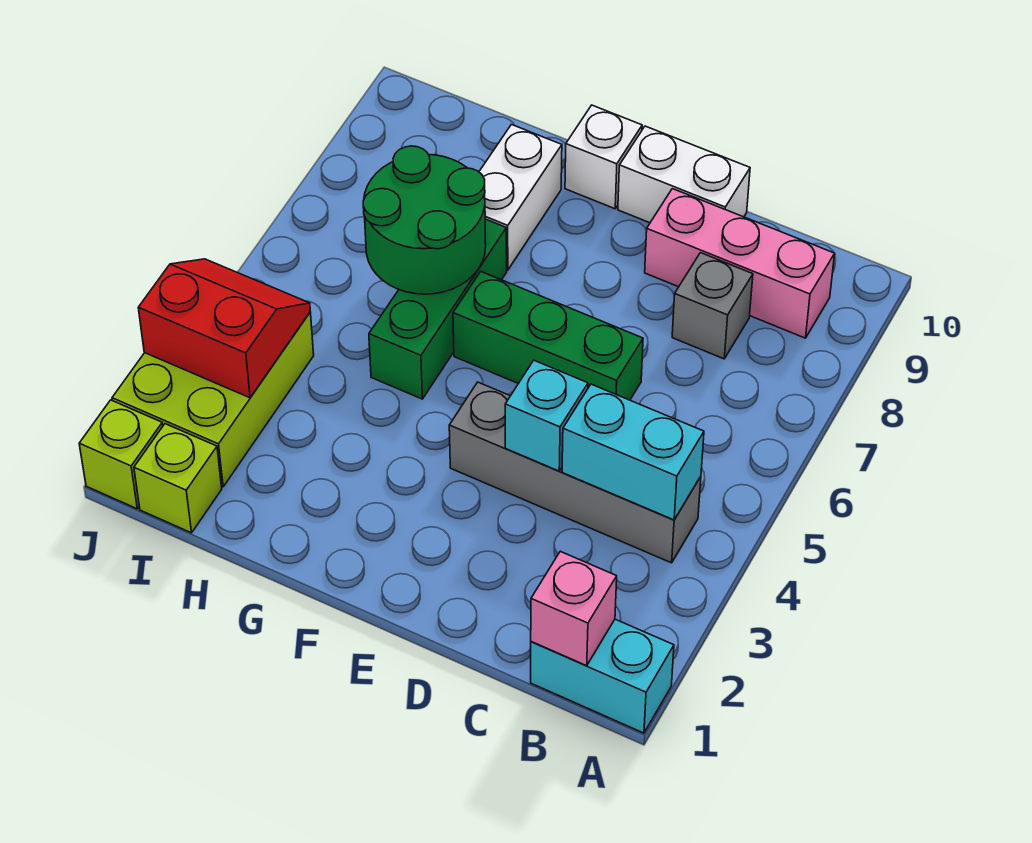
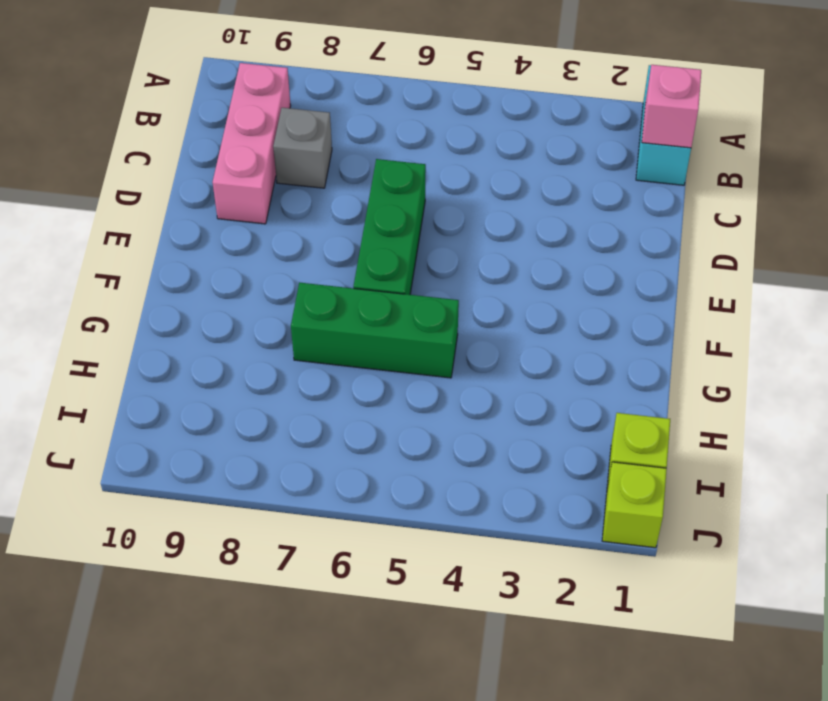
none -> grey 1x4 brick [449,382,701,563]
none -> white 1x2 brick [618,126,750,223]
none -> white 1x1 brick [565,105,642,209]

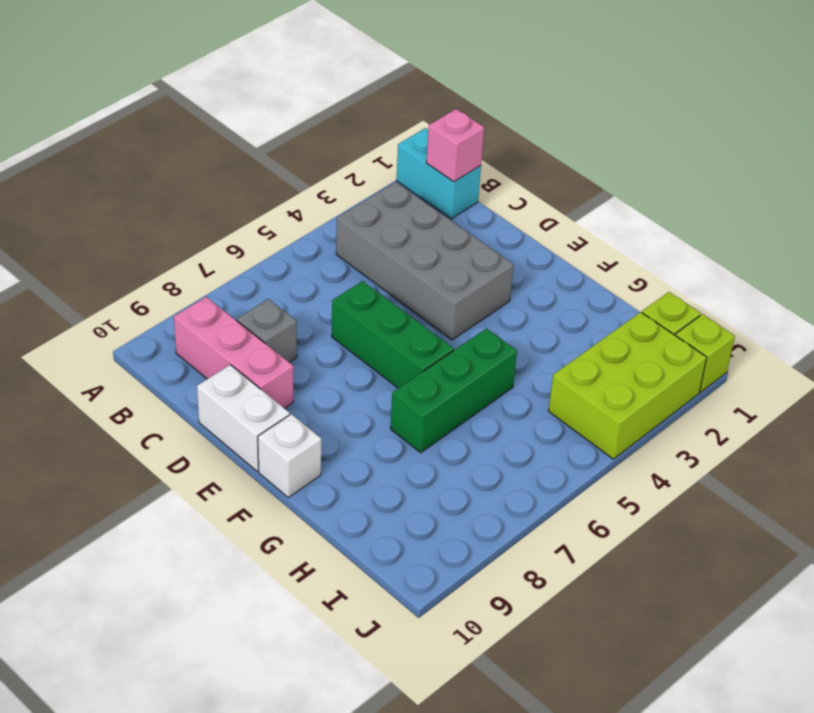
grey 2x4 brick [336,182,514,340] -> grey 1x4 brick [449,382,701,563]
none -> white 1x2 brick [479,125,562,270]
none -> cyan 1x2 brick [562,384,704,520]
none -> cyan 1x1 brick [505,360,588,471]

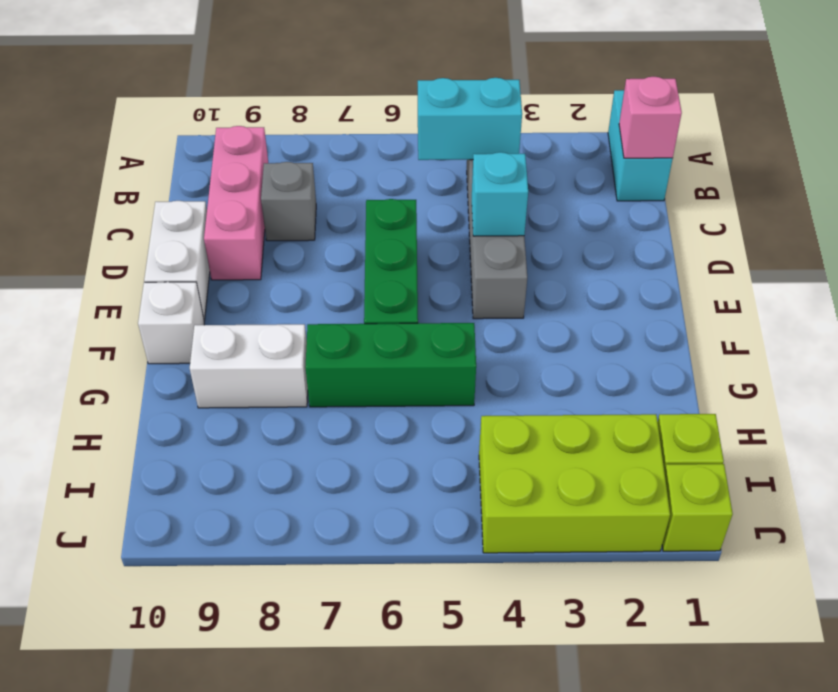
cyan 1x2 brick [418,78,522,160] -> cyan 1x2 brick turned to [562,384,704,520]
none -> green 2x2 round brick [363,146,486,294]
none -> red 2x2 slope [138,259,310,398]

